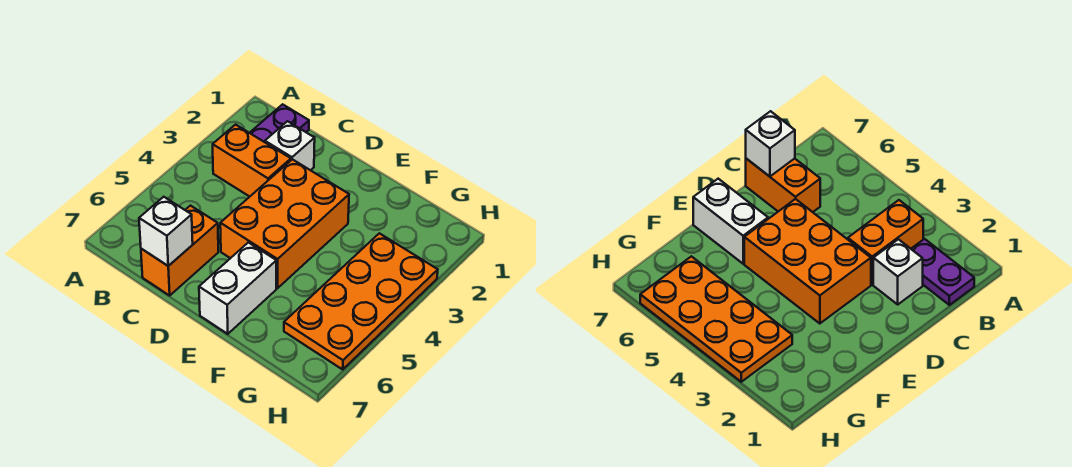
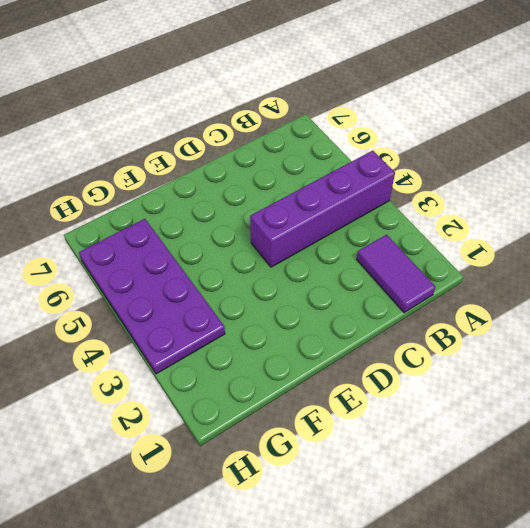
purple 1x4 brick [250,150,395,267] -> orange 2x3 brick [220,159,349,288]
purple 1x2 tile [357,235,436,313] -> purple 1x2 plate [250,104,309,142]
purple 2x4 plate [79,219,225,374] -> orange 2x4 plate [284,233,438,369]
none -> orange 1x2 brick [213,125,291,197]
none -> white 1x1 brick [265,121,315,170]

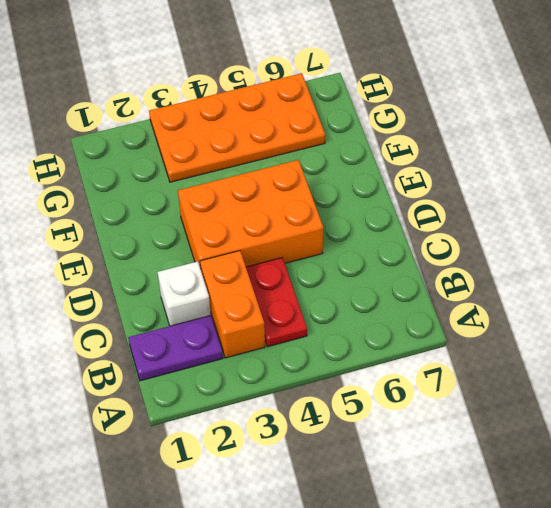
red 1x2 plate [246,258,307,347] -> none
none -> orange 1x2 brick [141,206,218,295]
none -> white 1x2 brick [199,242,276,334]

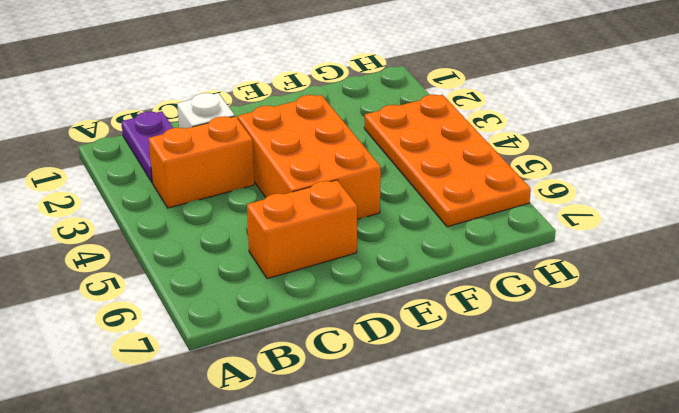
orange 1x2 brick [247,180,357,279] -> orange 1x2 brick turned to [141,206,218,295]
none -> white 1x2 brick [199,242,276,334]
none -> white 1x1 brick [139,197,193,266]

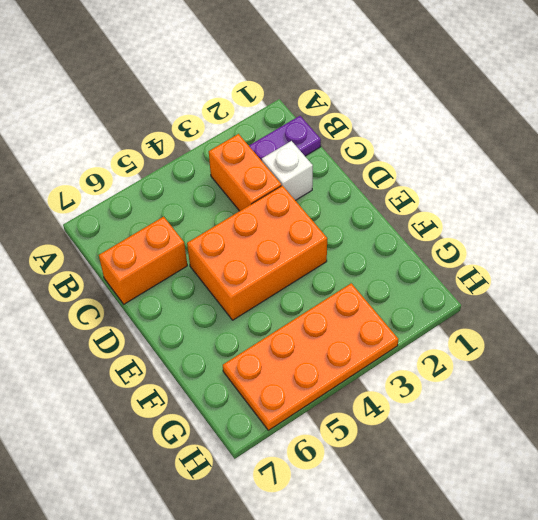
none -> white 1x2 brick [199,242,276,334]
none -> white 1x1 brick [139,197,193,266]

